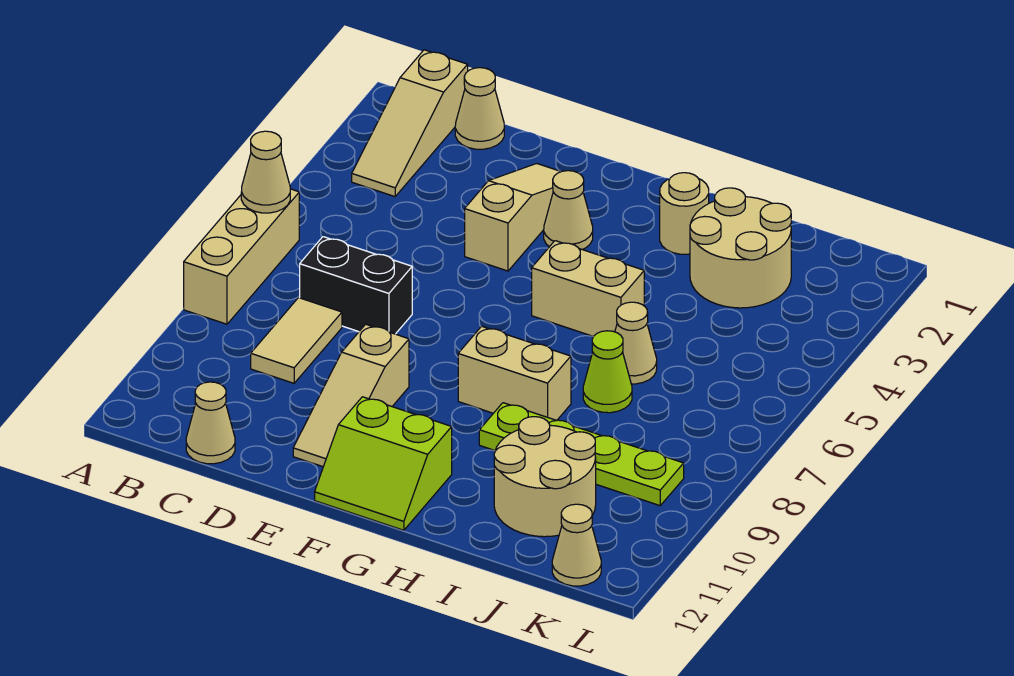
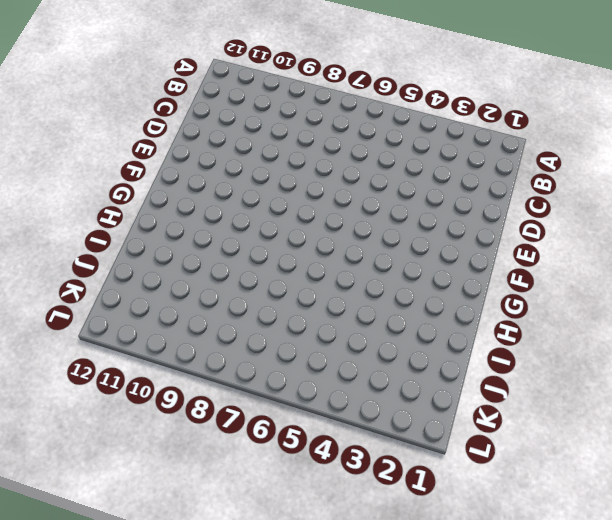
none -> tan 1x3 brick [184,189,299,324]
none -> tan 1x3 slope [352,50,468,197]
none -> tan 1x1 cone [455,68,504,149]

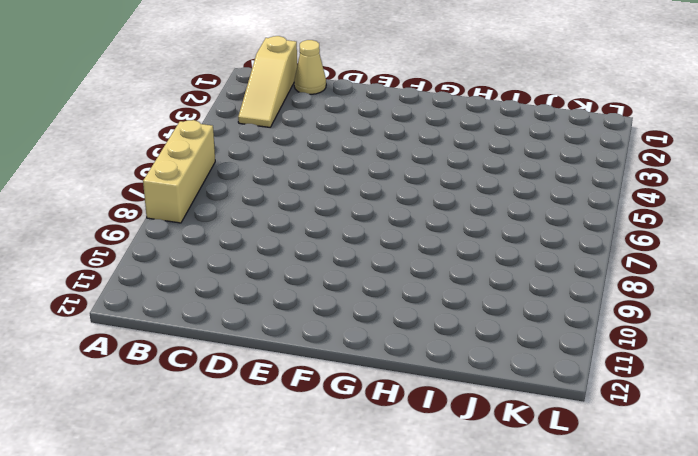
none -> black 1x2 brick [300,237,412,334]
none -> tan 1x2 tile [251,298,342,383]
none -> tan 1x1 cone [186,382,235,464]

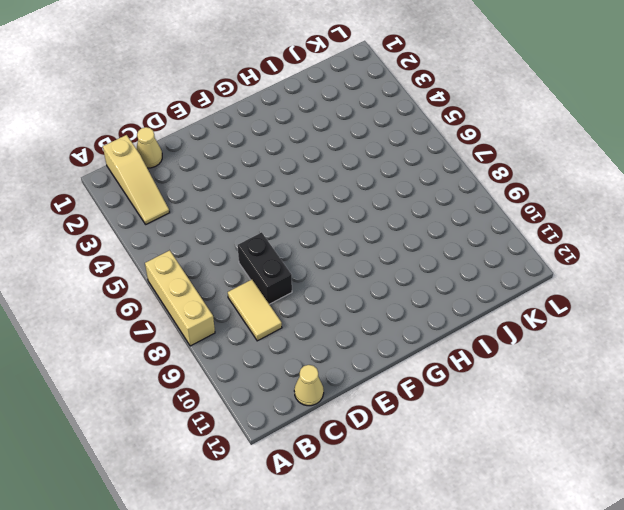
black 1x2 brick [238,232,292,304] -> black 1x2 brick turned to [300,237,412,334]
none -> tan 1x3 slope [465,164,561,271]
none -> tan 1x3 slope [293,324,409,467]
none -> tan 1x1 cone [544,171,593,250]

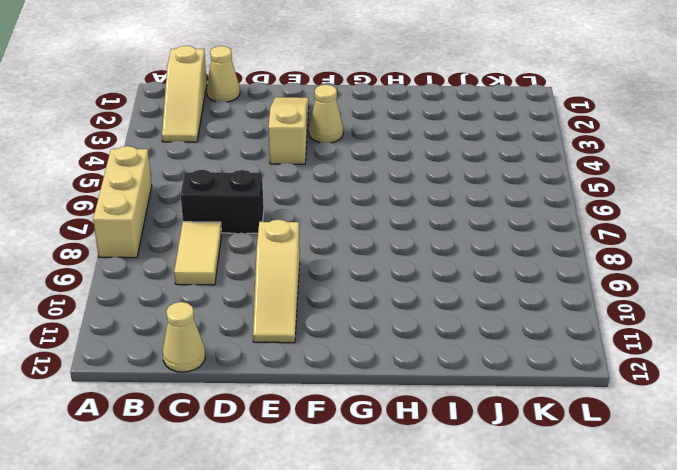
none -> lime 2x2 slope [315,397,452,530]
none -> tan 1x2 brick [532,241,644,336]
none -> tan 1x2 brick [458,326,571,421]

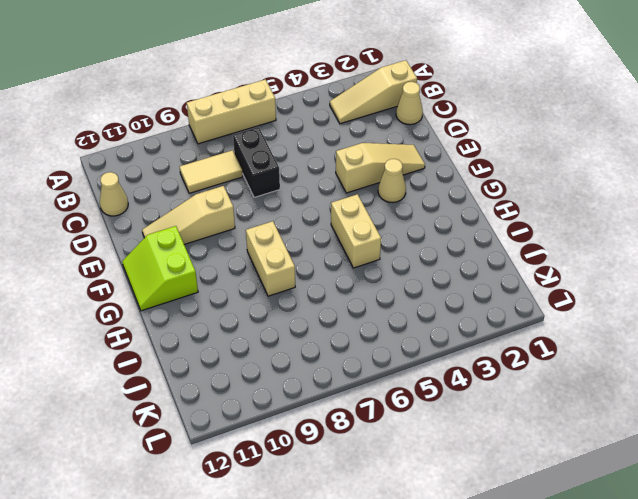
none -> tan 1x1 round brick [660,173,709,254]
none -> lime 1x4 plate [479,403,684,506]
none -> tan 2x2 round brick [690,188,791,308]

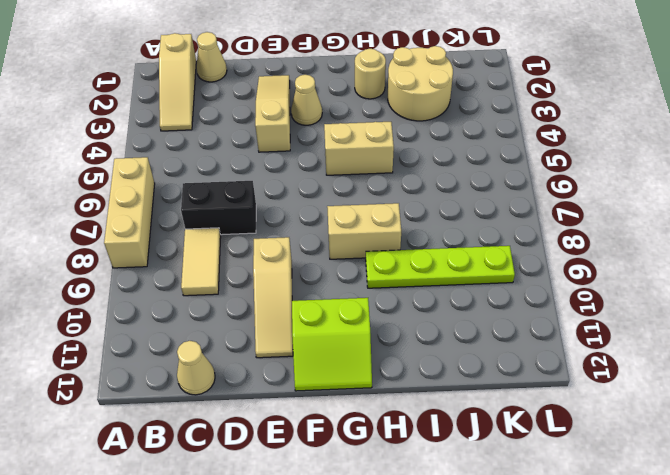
none -> tan 1x1 cone [615,302,657,384]
none -> lime 1x1 cone [583,331,632,413]
none -> tan 2x2 round brick [494,417,596,537]

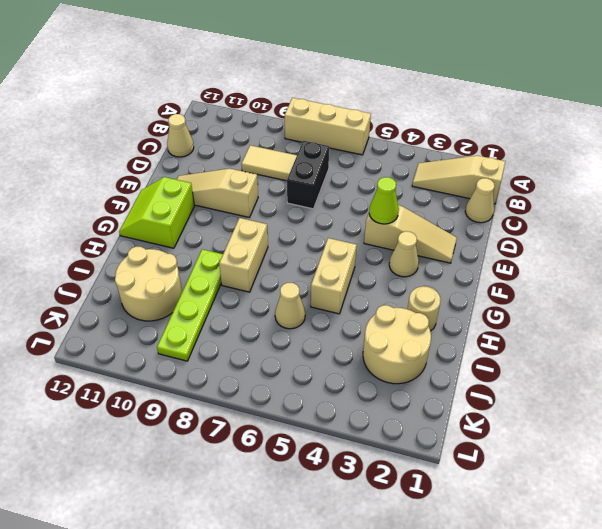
lime 1x1 cone [369,177,399,224] -> lime 1x1 cone moved to [583,331,632,413]
none -> tan 1x1 cone [552,504,601,586]
none -> tan 1x1 cone [241,131,290,213]

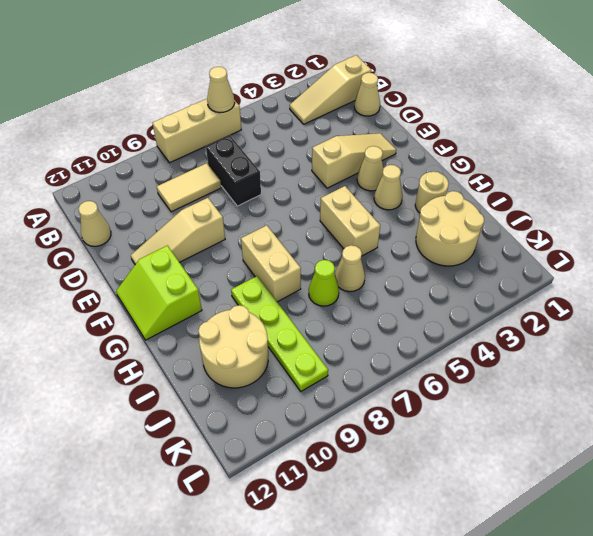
tan 1x1 cone [374,165,403,210] -> tan 1x1 cone moved to [552,504,601,586]

